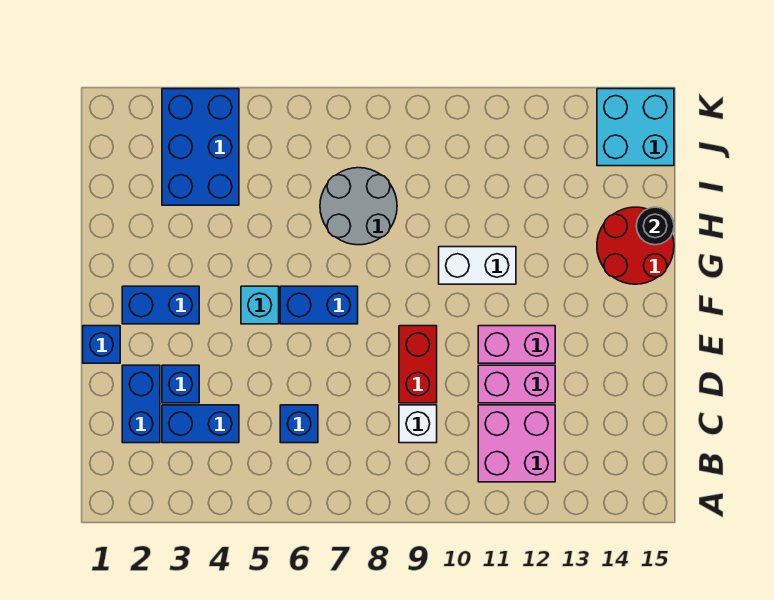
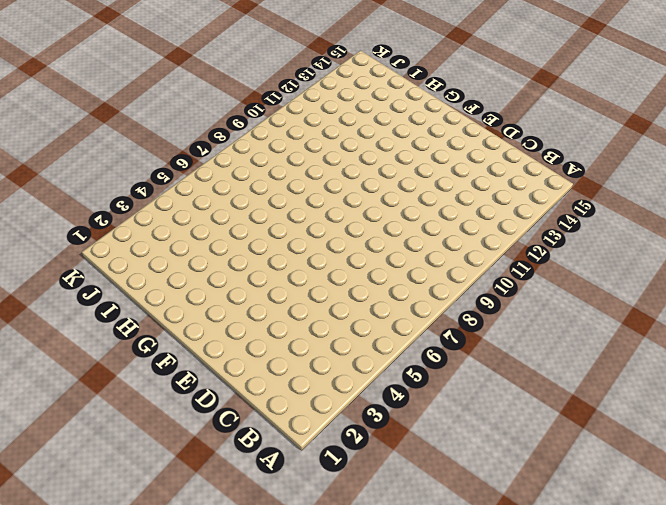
none -> pink 2x2 brick [478,405,555,482]
none -> blue 1x2 brick [122,365,160,443]
none -> blue 1x2 brick [162,405,239,443]

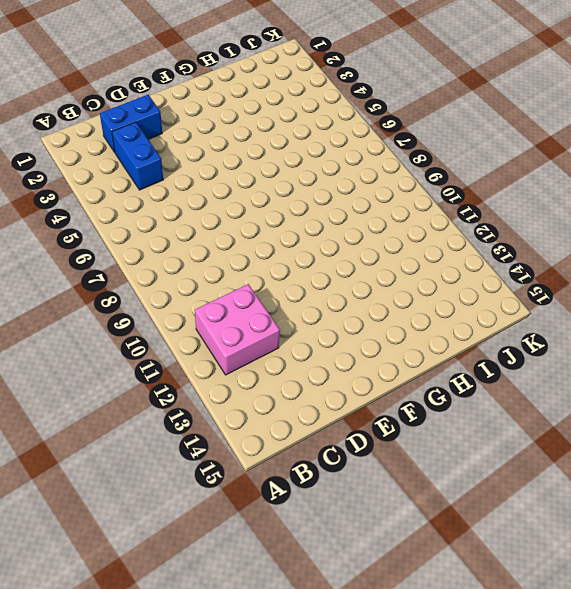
none -> blue 1x1 brick [280,405,318,443]
none -> white 1x1 brick [399,405,437,443]
none -> blue 1x1 brick [162,365,199,403]

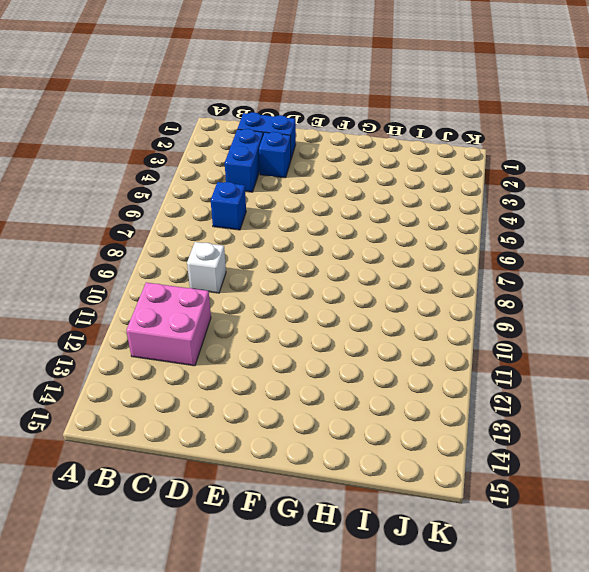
none -> red 1x2 brick [399,326,437,403]
none -> pink 1x2 brick [478,365,555,403]
none -> blue 1x1 brick [83,326,120,363]

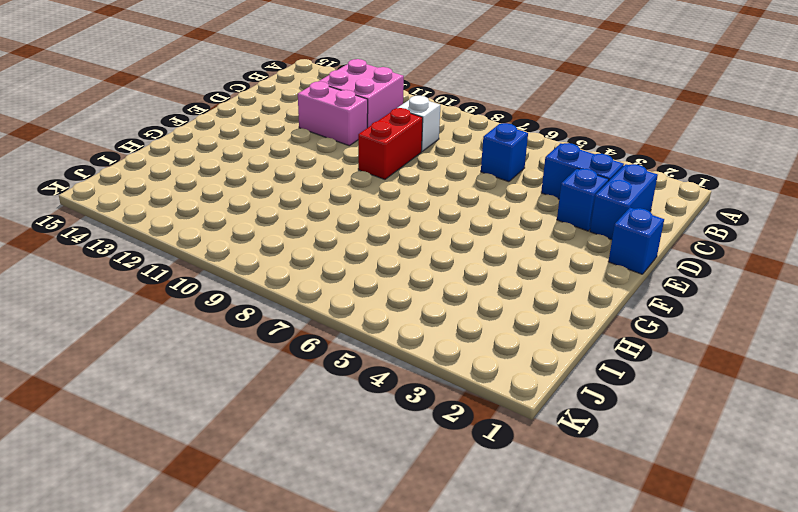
none -> pink 1x2 brick [478,326,555,363]
none -> blue 1x2 brick [122,286,199,324]
none -> cyan 1x1 brick [241,286,279,324]

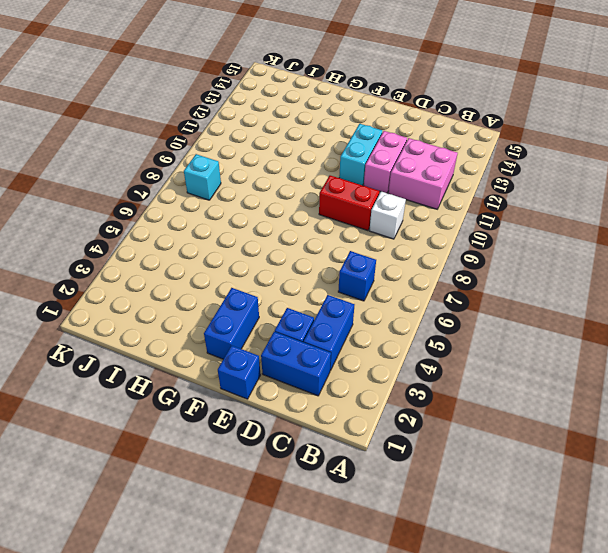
cyan 1x2 brick [339,124,382,185] -> pink 1x2 brick [478,326,555,363]
cyan 1x1 brick [184,154,221,200] -> cyan 1x1 brick moved to [241,286,279,324]
none -> blue 1x2 brick [280,286,358,324]
none -> white 1x2 brick [439,247,516,284]
none -> red 2x2 round brick [597,207,674,284]

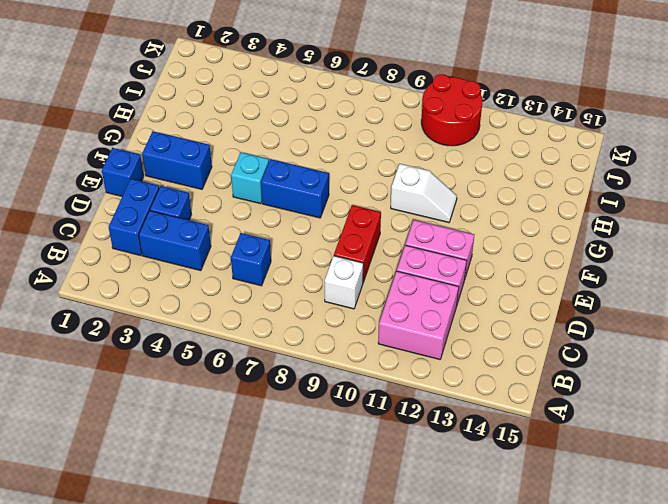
white 1x2 slope [391,164,457,223] -> white 1x2 brick [439,247,516,284]
red 2x2 round brick [421,74,482,146] -> red 2x2 round brick moved to [597,207,674,284]
none -> grey 2x2 round brick [320,168,397,245]
none -> blue 2x3 brick [162,89,239,205]
none -> cyan 2x2 brick [597,89,674,166]

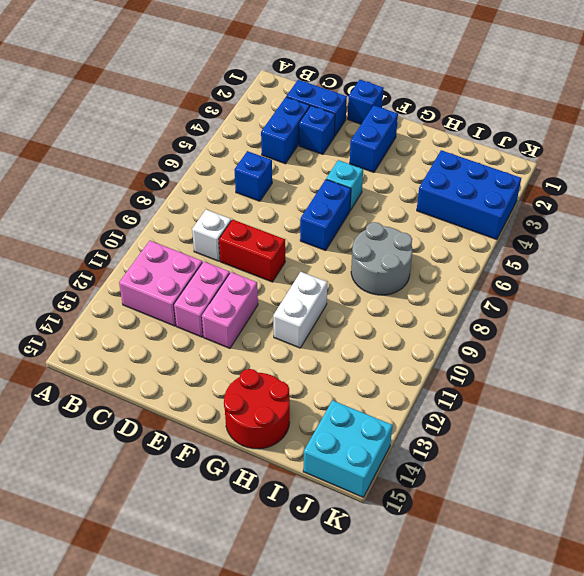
none -> black 1x1 round brick [636,207,674,245]

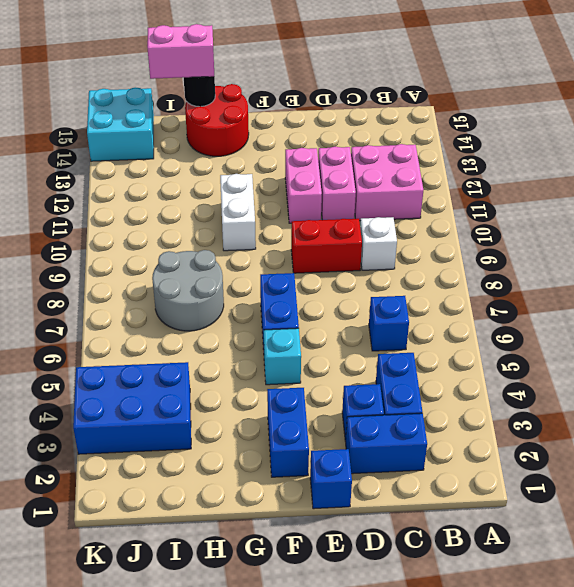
pink 1x2 brick [147,24,214,79] -> none

